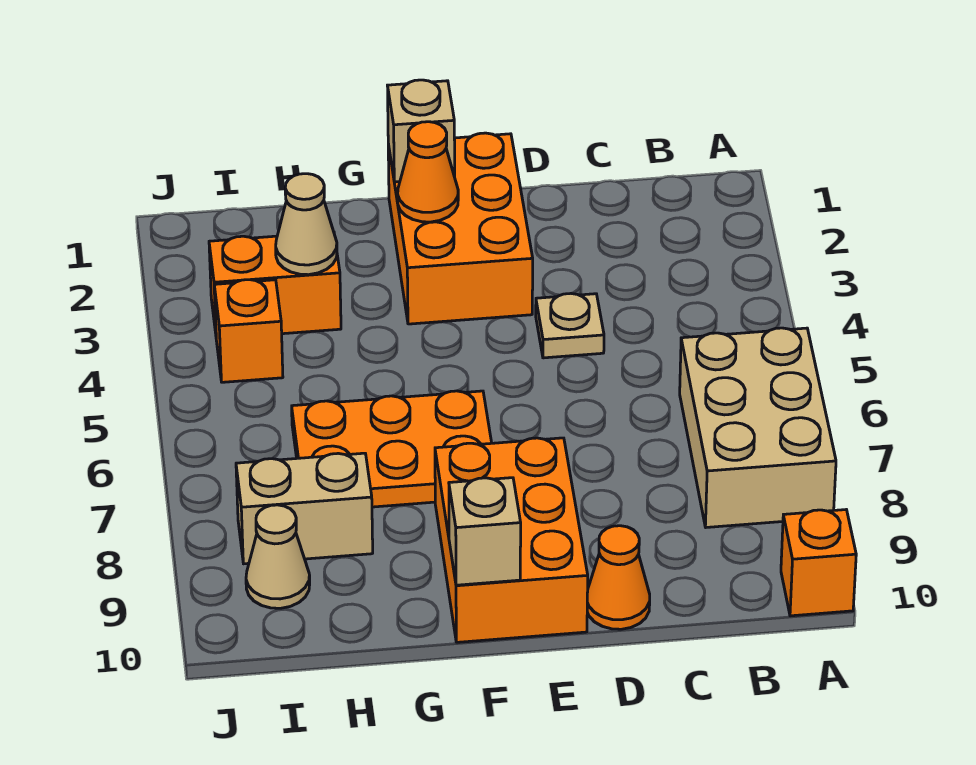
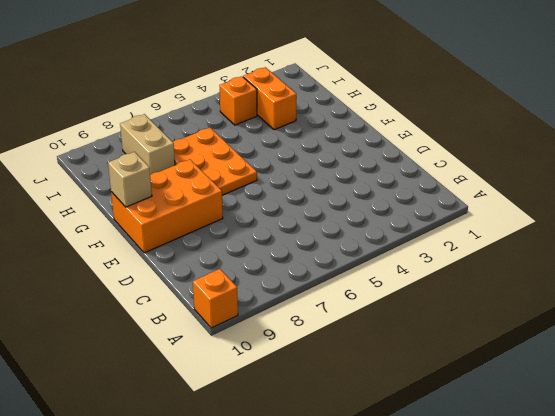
none -> tan 2x3 brick [680,328,836,527]
none -> tan 1x1 plate [536,293,604,358]
none -> orange 1x1 cone [587,526,650,629]

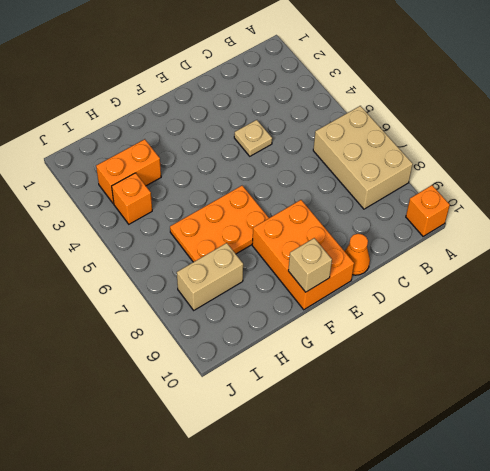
none -> orange 2x3 brick [388,133,533,324]
none -> tan 1x1 cone [246,505,310,608]
none -> tan 1x1 brick [387,80,455,182]

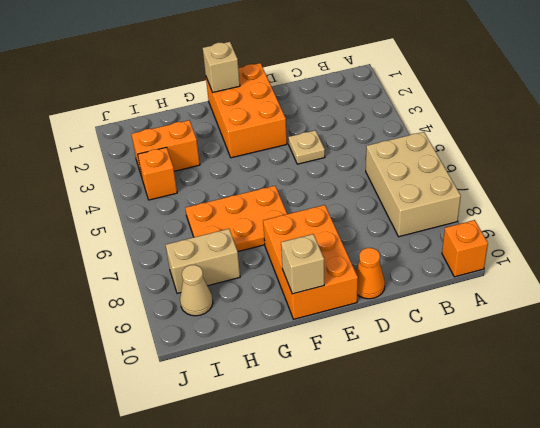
none -> orange 1x1 cone [398,122,458,222]
none -> tan 1x1 cone [276,174,337,275]

